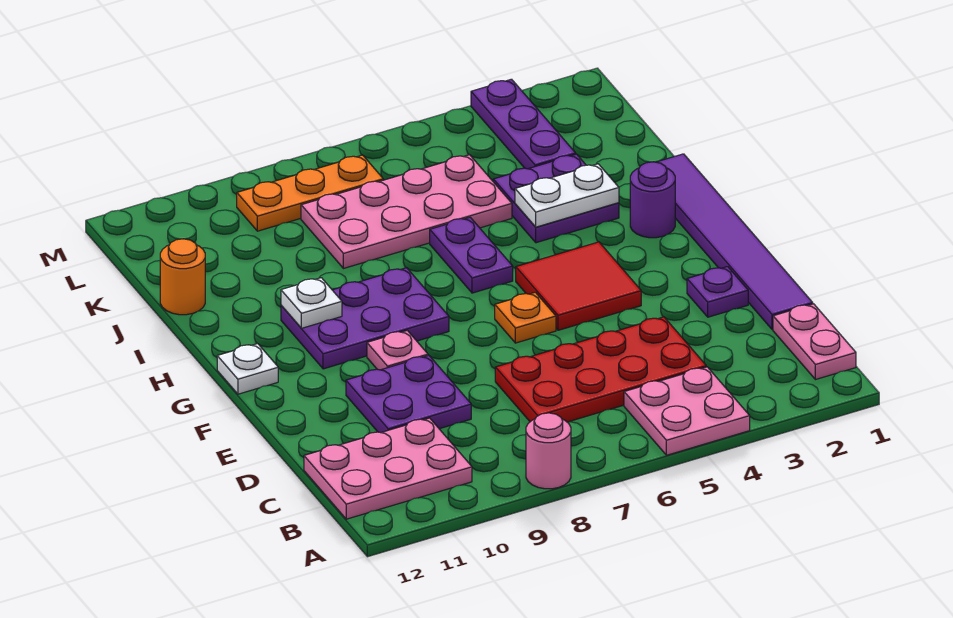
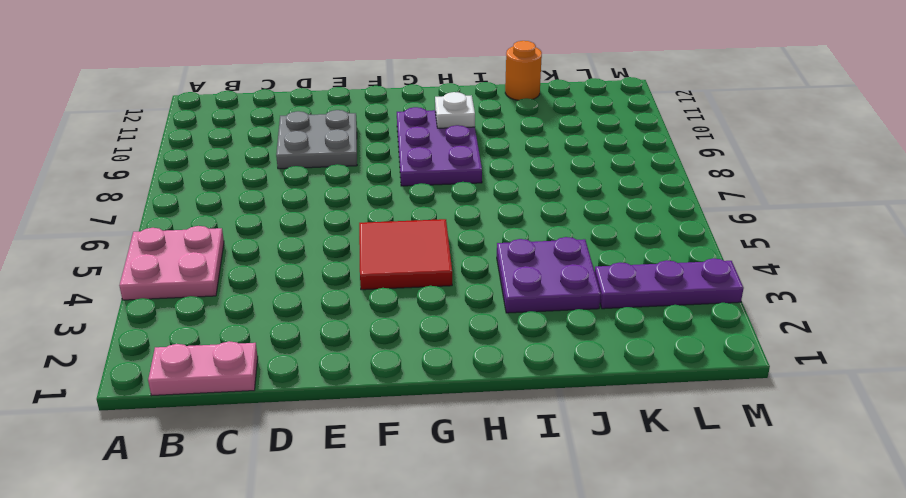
grey 2x2 plate [276,110,357,169] -> purple 2x2 plate [346,355,471,433]
none -> pink 1x1 round brick [526,413,571,489]
none -> pink 2x3 plate [304,418,472,519]
none -> red 2x4 plate [495,317,706,422]

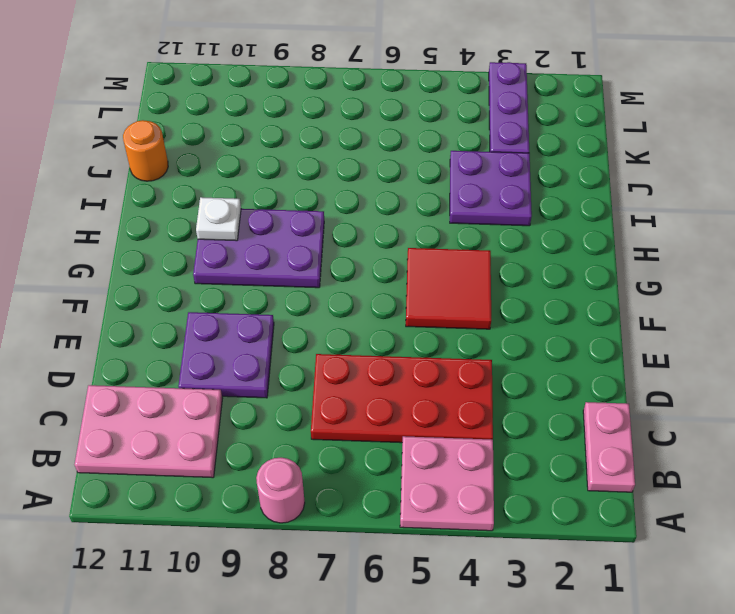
none -> purple 1x6 tile [657,154,813,330]
none -> purple 1x1 plate [687,267,748,317]
none -> orange 1x1 plate [495,292,556,343]

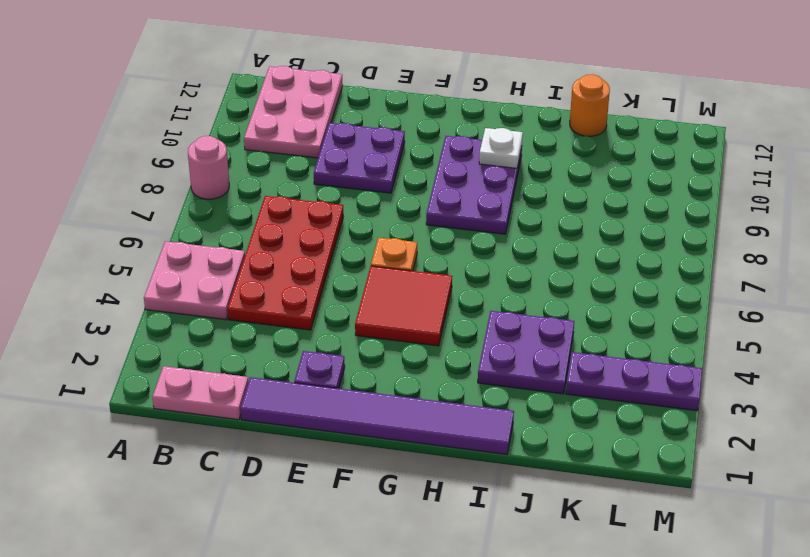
none -> pink 1x1 plate [367,330,428,370]
none -> white 1x1 plate [217,344,278,394]
none -> purple 1x1 round brick [630,162,675,238]

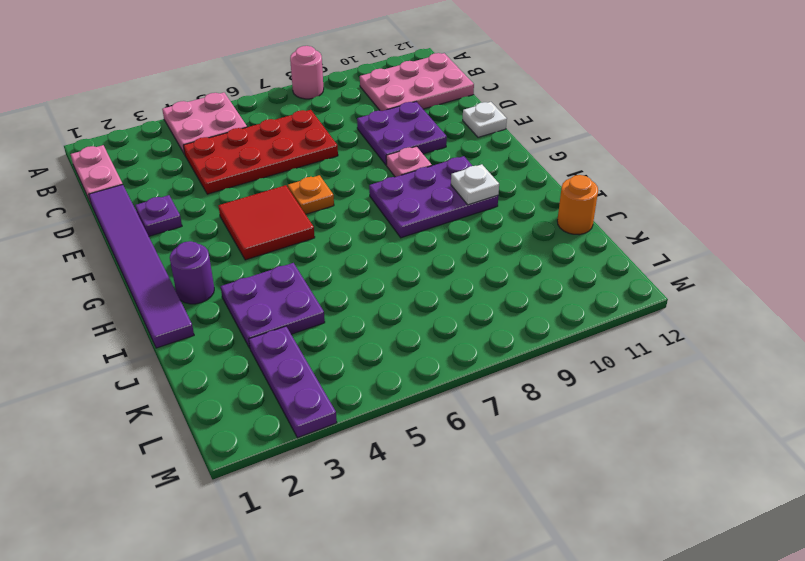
white 1x1 plate [463,102,507,137] -> white 1x1 plate moved to [217,344,278,394]
none -> purple 1x2 plate [430,217,513,293]
none -> pink 2x4 plate [301,155,512,269]
none -> orange 1x3 plate [237,155,383,231]

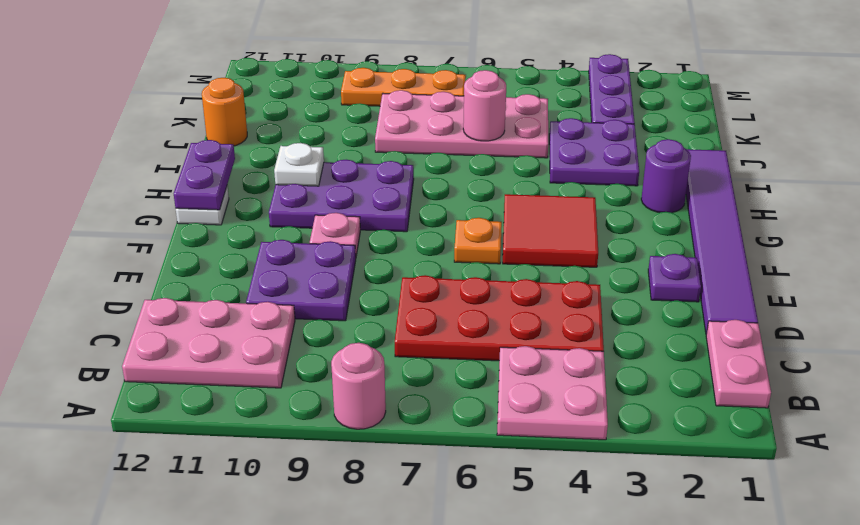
purple 1x2 plate [174,140,235,210] -> purple 1x2 plate moved to [430,217,513,293]
pink 1x1 round brick [463,70,506,141] -> none
none -> white 1x2 plate [515,164,619,227]

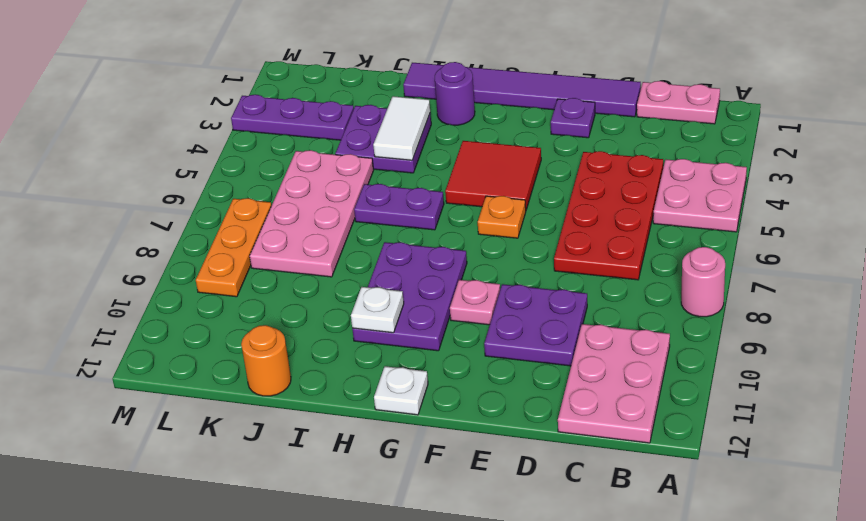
white 1x2 tile [373,96,430,160] -> white 1x2 plate [515,164,619,227]

